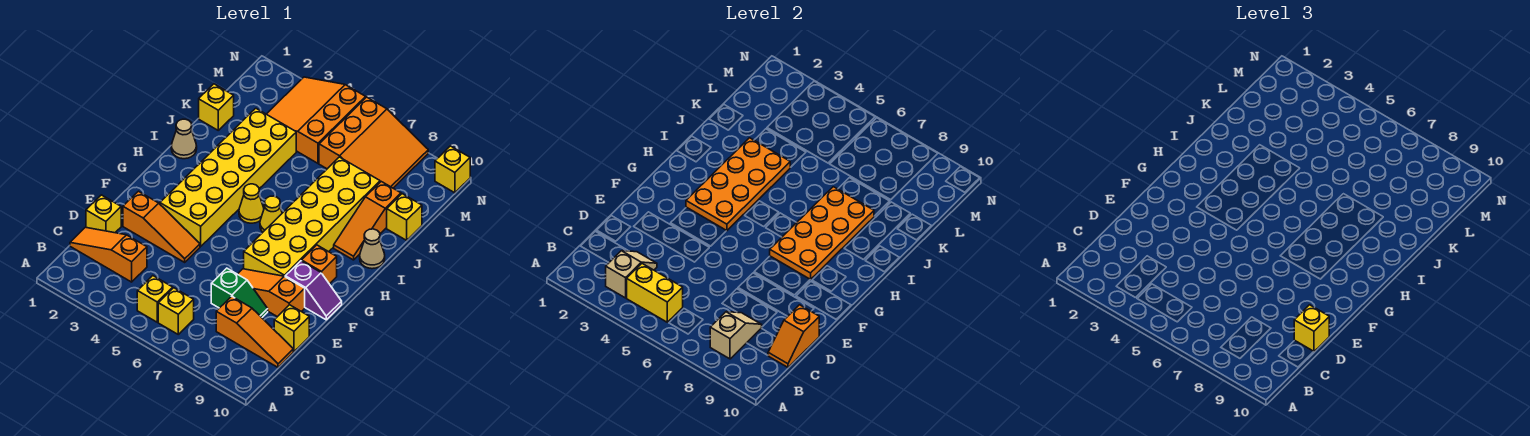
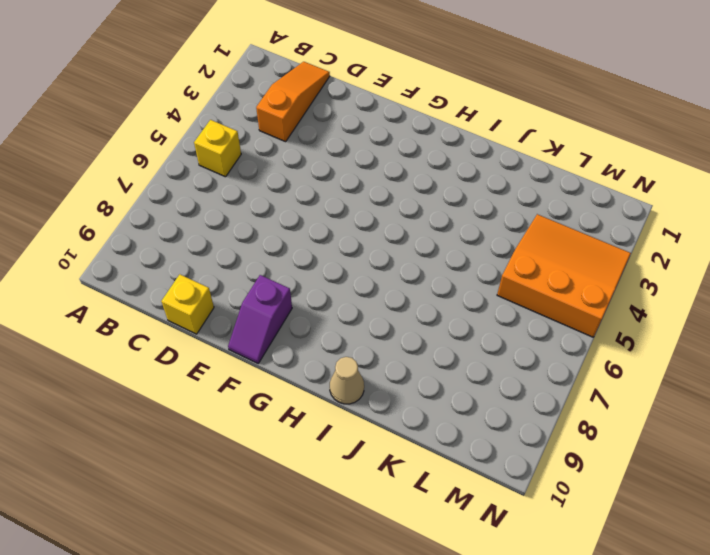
none -> yellow 1x1 brick [158,288,194,334]
none -> orange 1x3 slope [216,296,293,367]
none -> yellow 1x1 brick [86,195,121,233]
none -> green 1x2 slope [211,268,268,317]

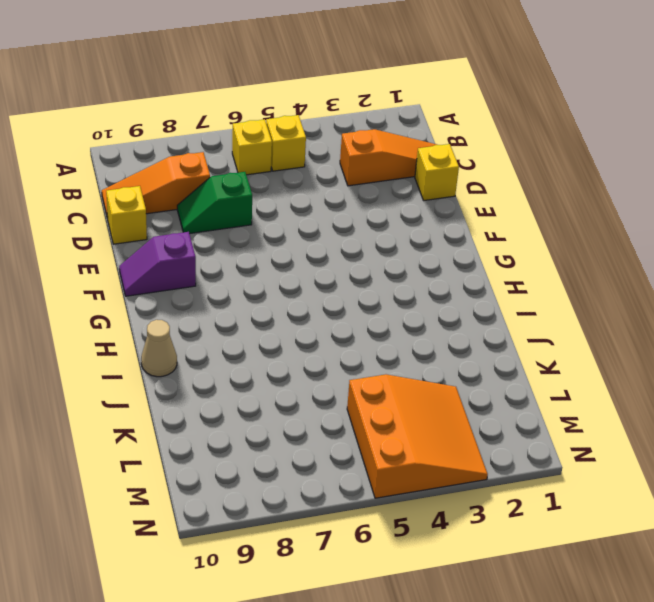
none -> orange 1x3 slope [123,191,200,262]
none -> orange 1x3 slope [238,269,305,317]
none -> yellow 2x6 brick [160,108,296,246]
none -> yellow 2x6 brick [244,157,380,276]

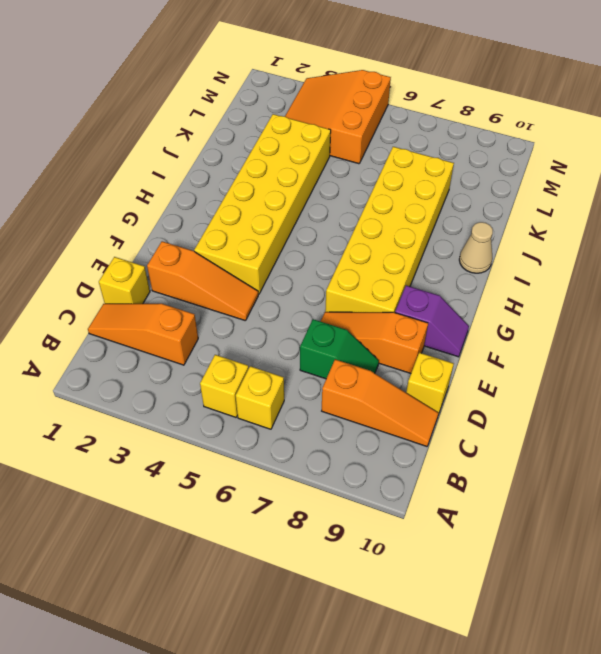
none -> orange 1x1 brick [302,245,337,284]
none -> yellow 1x1 cone [239,184,264,223]
none -> yellow 1x1 cone [260,196,282,232]
none -> tan 1x1 cone [171,119,197,159]

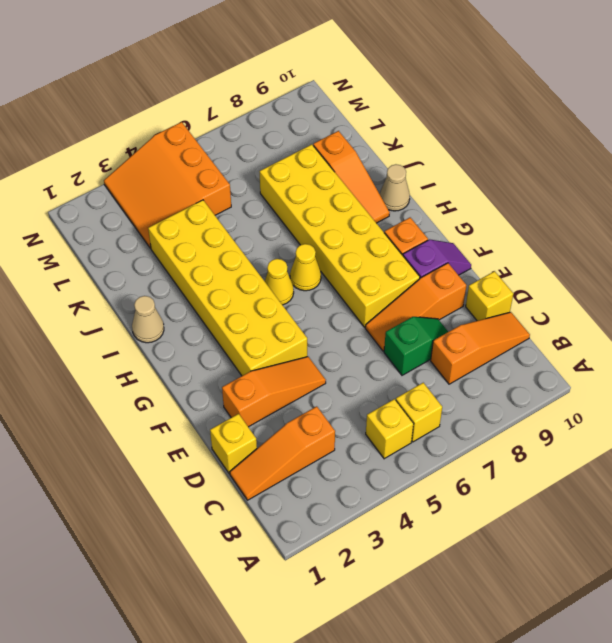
none -> yellow 1x1 brick [199,84,234,130]
none -> yellow 1x1 brick [387,194,422,240]
none -> orange 3x3 slope [319,97,428,188]
none -> yellow 1x1 brick [435,146,470,193]

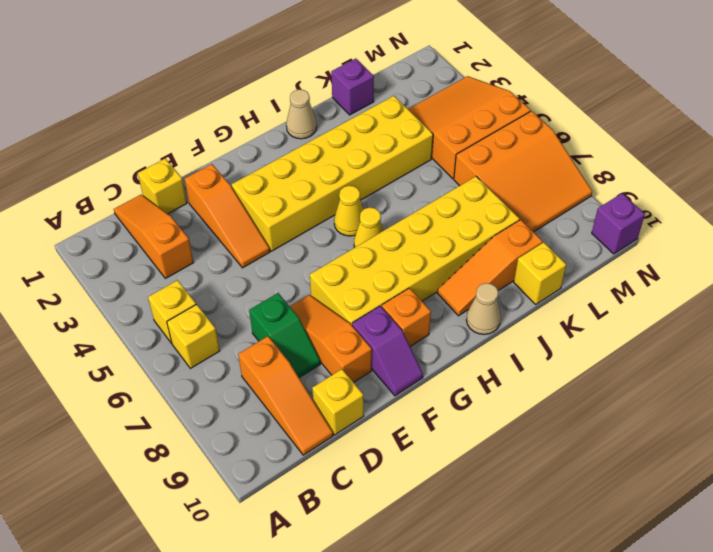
purple 1x1 brick [331,59,374,115] -> yellow 1x1 brick [199,84,234,130]
purple 1x1 brick [592,193,645,254] -> yellow 1x1 brick [435,146,470,193]
none -> tan 1x2 slope [606,251,657,298]
none -> yellow 1x2 brick [627,264,683,322]
none -> tan 1x2 slope [710,312,762,359]
none -> orange 1x2 slope [768,305,819,367]

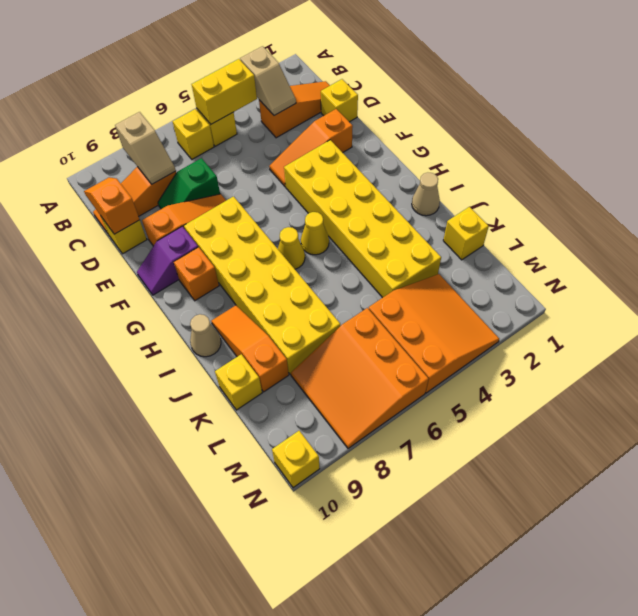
none -> orange 2x4 plate [686,138,790,231]
none -> orange 2x4 plate [770,187,874,279]
none -> yellow 1x1 brick [1294,305,1329,351]

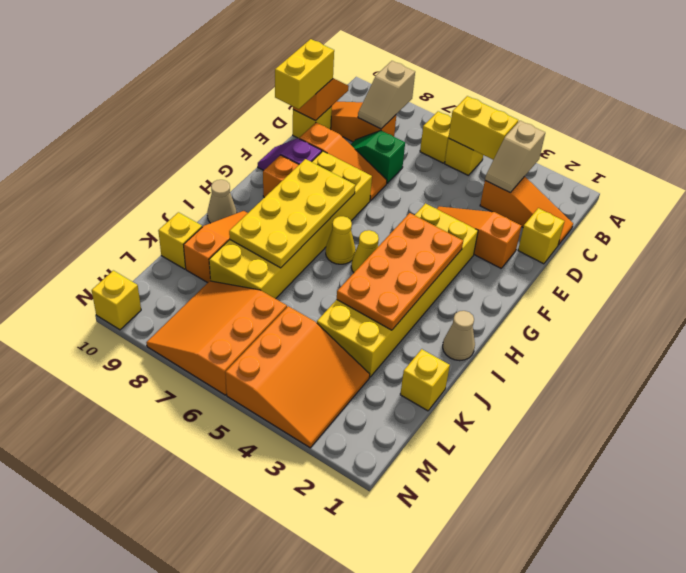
yellow 1x2 brick [275,39,334,109] -> yellow 1x1 brick [1294,305,1329,351]
yellow 2x4 plate [229,159,355,268] -> orange 2x4 plate [770,187,874,279]

